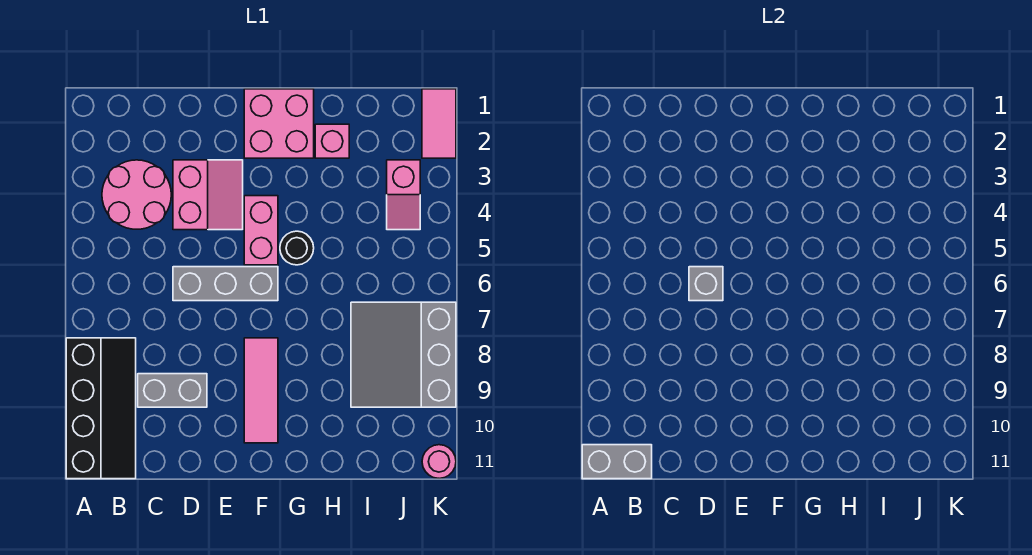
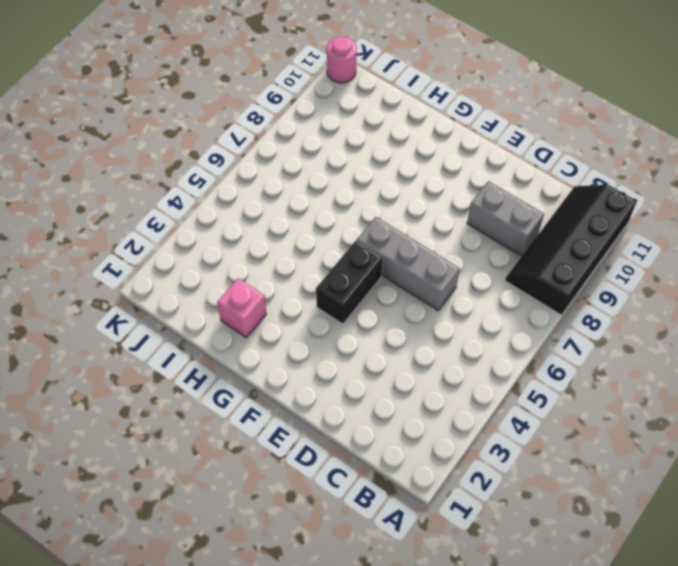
black 1x2 brick [316,241,383,324] -> pink 1x2 brick [244,196,278,265]
none -> pink 2x2 round brick [102,160,171,229]
none -> pink 2x2 slope [173,160,243,230]
none -> pink 2x2 brick [244,89,314,158]

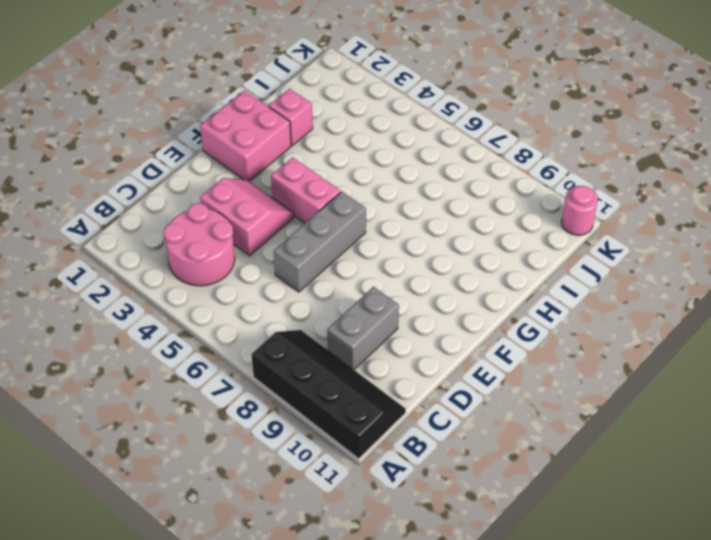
none -> pink 1x3 tile [244,338,278,443]
none -> black 1x1 round brick [280,231,314,265]
none -> grey 3x3 slope [351,302,456,407]

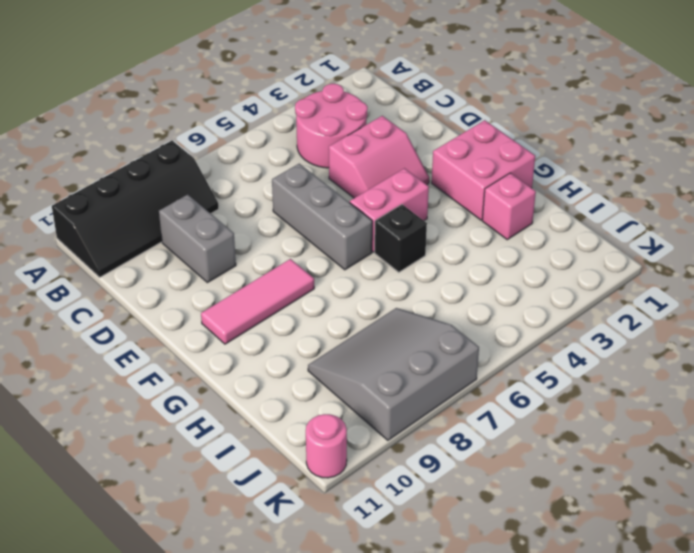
black 1x1 brick [375,205,427,272] -> black 1x1 round brick [280,231,314,265]
none -> pink 1x2 slope [387,160,420,230]
none -> pink 1x2 tile [422,89,456,158]
none -> grey 1x2 brick [582,445,652,479]

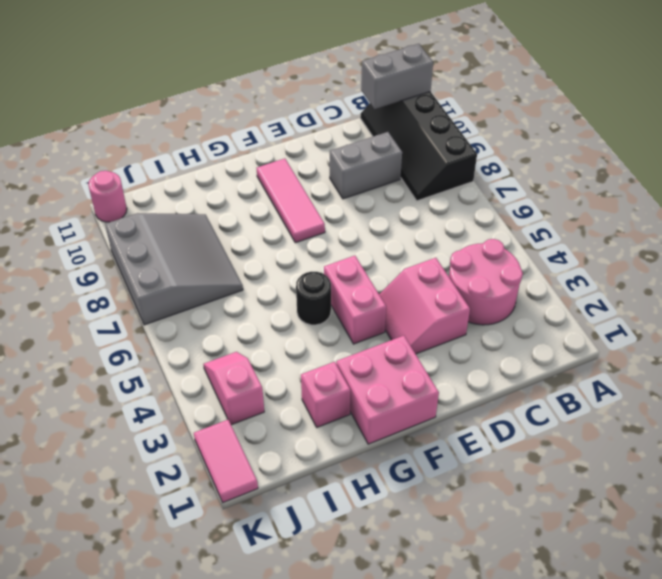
none -> grey 1x3 brick [173,267,278,301]
none -> grey 1x1 brick [689,267,723,301]

